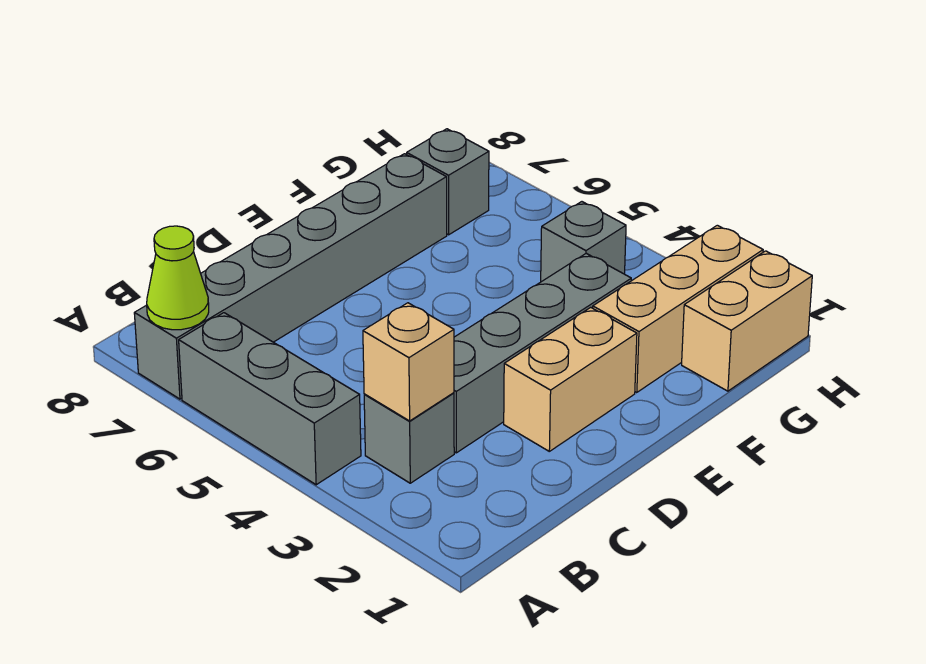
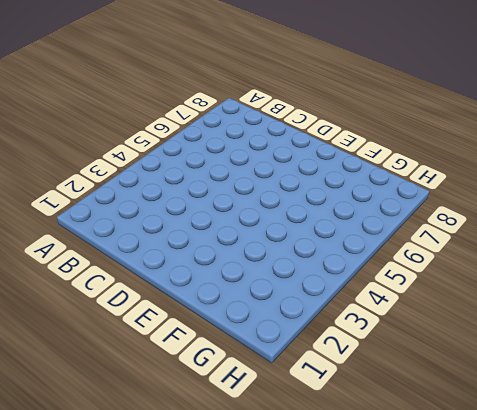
none -> grey 1x3 brick [179,313,361,485]
none -> grey 1x6 brick [134,154,447,399]

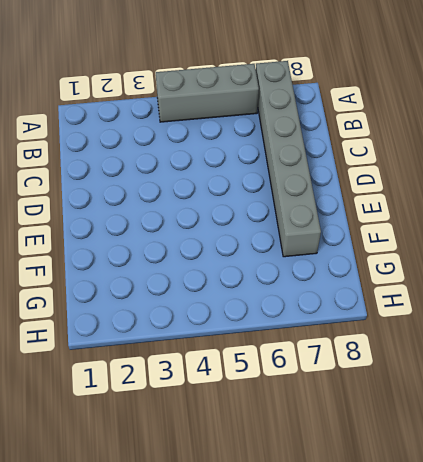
none -> grey 1x1 brick [364,393,454,483]
none -> grey 1x4 brick [454,253,631,453]

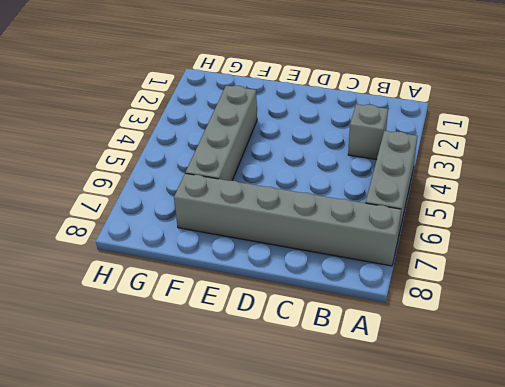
grey 1x4 brick [185,86,257,181] -> grey 1x4 brick turned to [454,253,631,453]
none -> tan 1x2 brick [504,307,637,451]
none -> tan 1x3 brick [593,225,763,392]

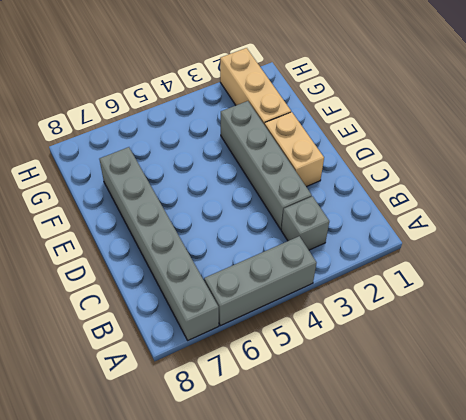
none -> tan 1x2 brick [682,251,812,391]
none -> grey 1x1 brick [541,202,626,282]

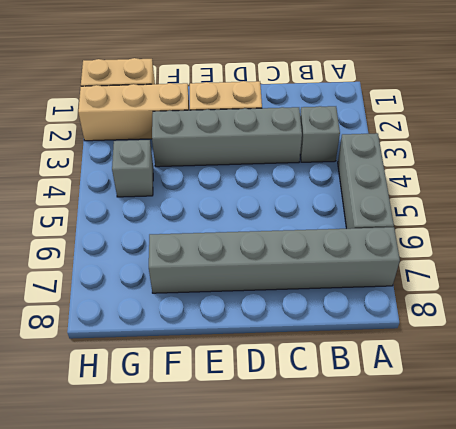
none -> grey 1x1 brick [407,129,489,235]
none -> lime 1x1 cone [147,226,209,330]

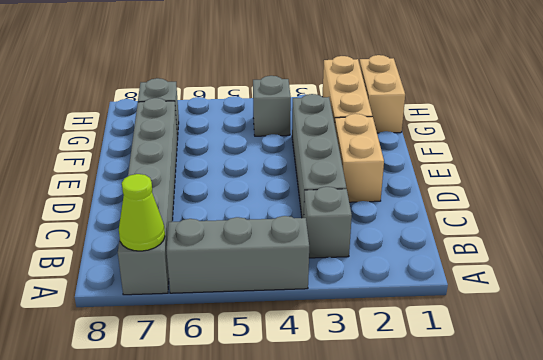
none -> tan 1x1 brick [363,303,454,421]

